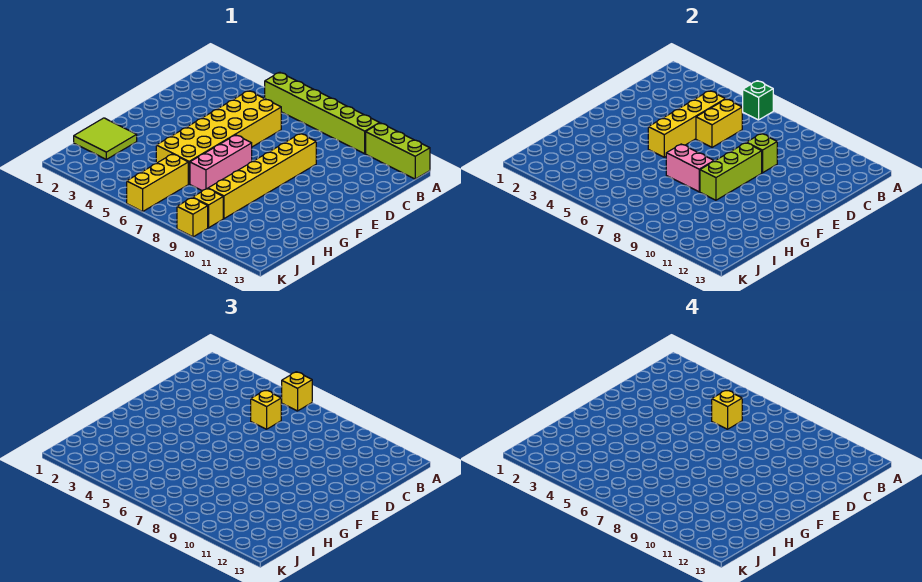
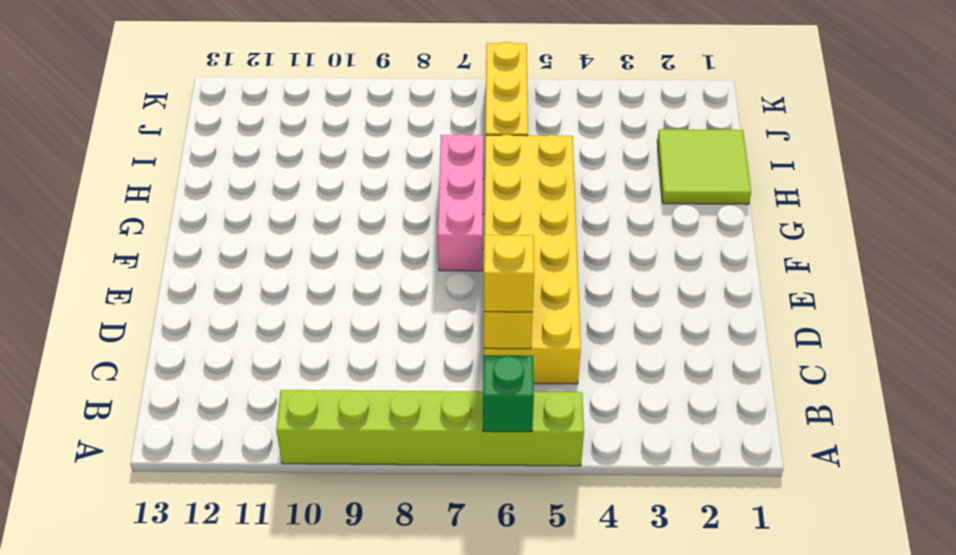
none -> lime 1x3 brick [366,123,430,179]
none -> yellow 1x6 brick [208,134,316,219]
none -> yellow 1x1 brick [193,189,223,228]

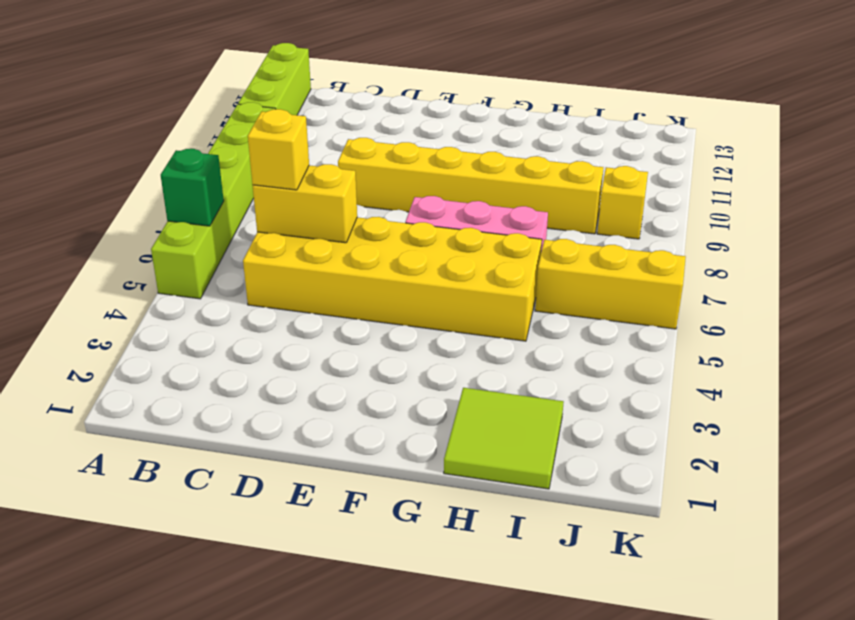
none -> yellow 1x1 brick [177,198,208,237]
none -> yellow 1x4 brick [648,91,725,157]
none -> lime 1x1 brick [747,134,777,173]

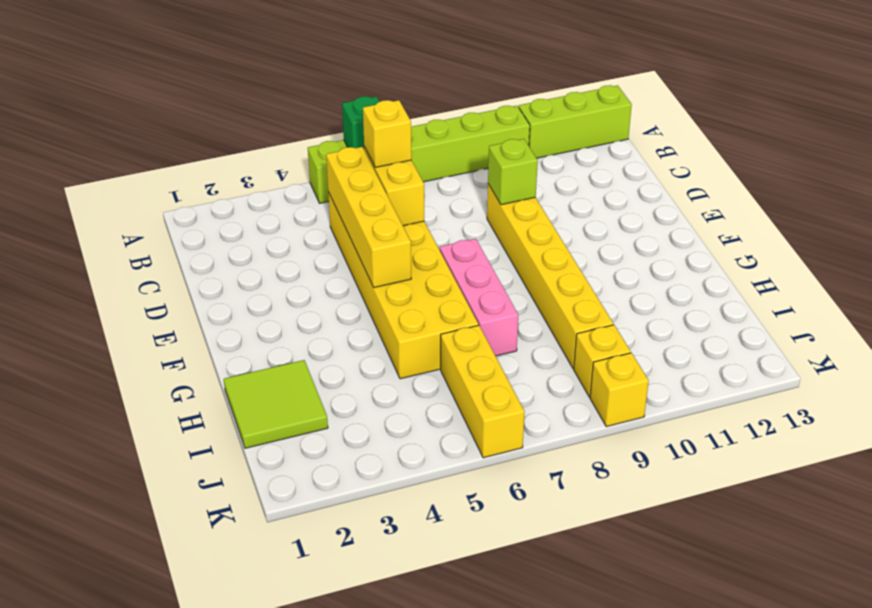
none -> lime 1x3 brick [700,143,762,200]
none -> pink 1x2 brick [666,144,714,192]
none -> yellow 1x1 brick [282,372,312,411]

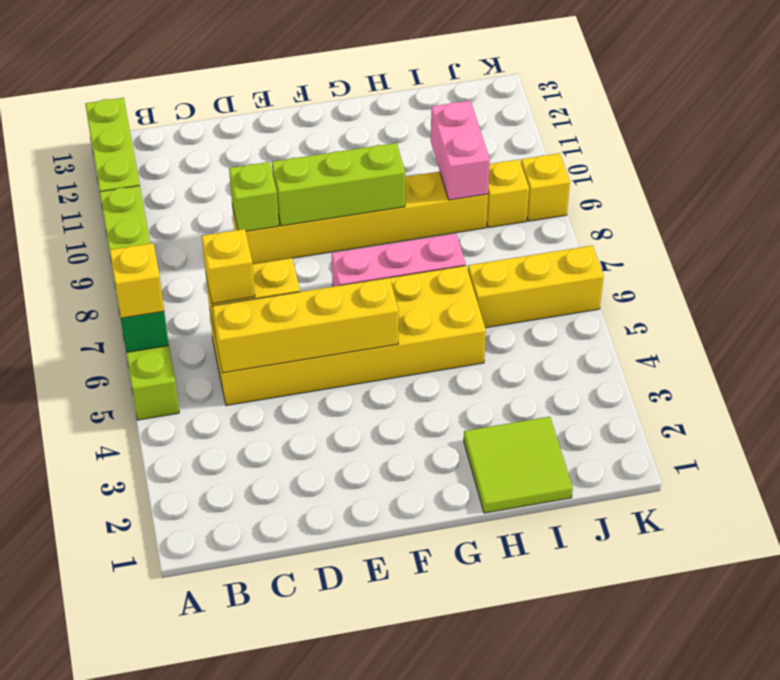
pink 1x2 brick [431,101,490,200] -> pink 1x2 brick moved to [666,144,714,192]
none -> yellow 1x1 brick [712,390,742,429]

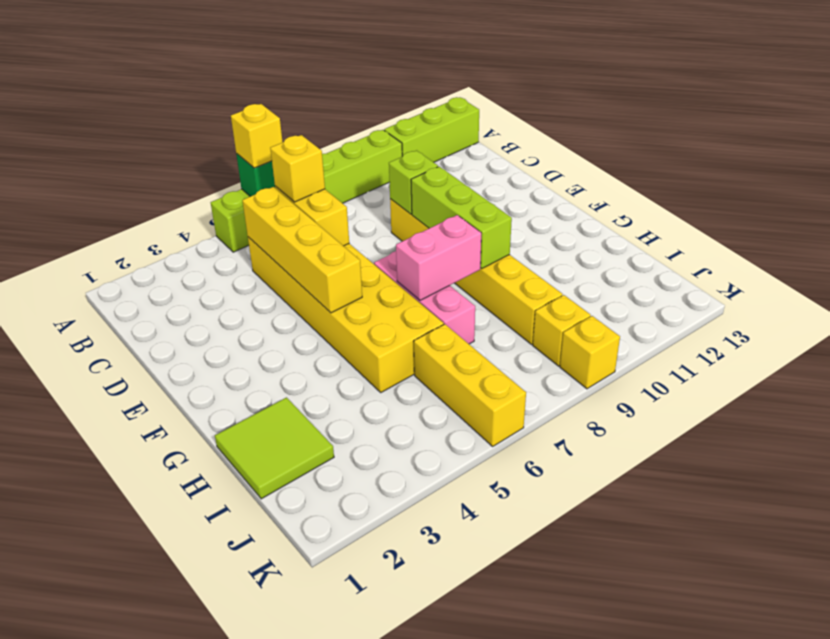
none -> yellow 1x1 brick [712,390,742,429]

